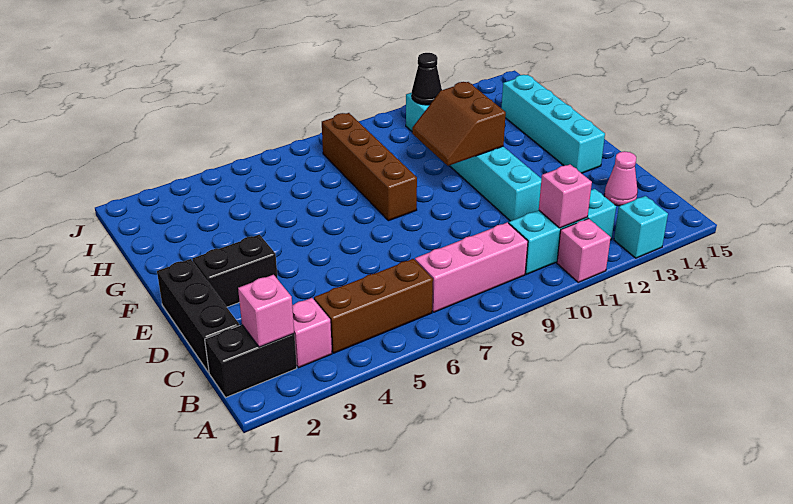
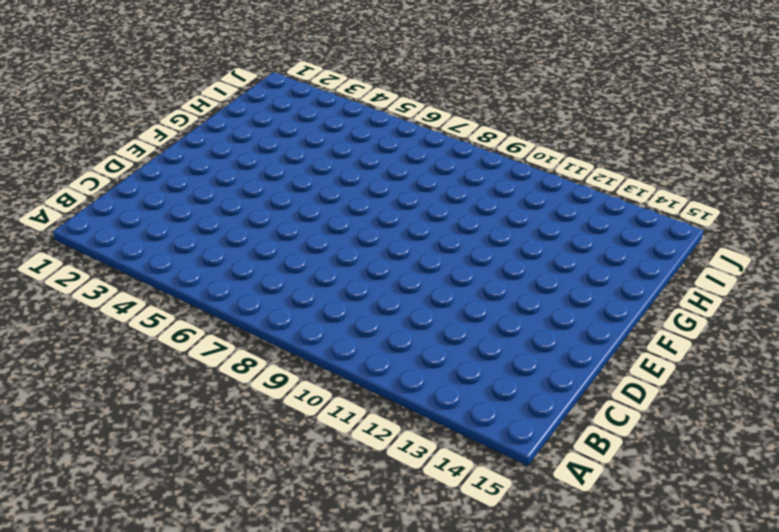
none -> pink 1x1 brick [557,219,611,282]
none -> cyan 1x1 brick [614,196,668,258]
none -> black 1x2 brick [205,325,297,397]

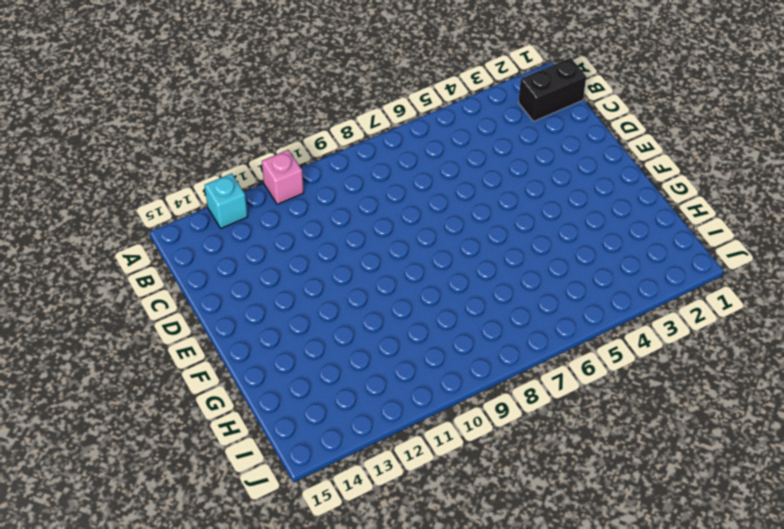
none -> pink 1x1 brick [292,298,332,368]
none -> brown 1x3 brick [314,259,433,353]
none -> pink 1x3 brick [415,222,528,312]

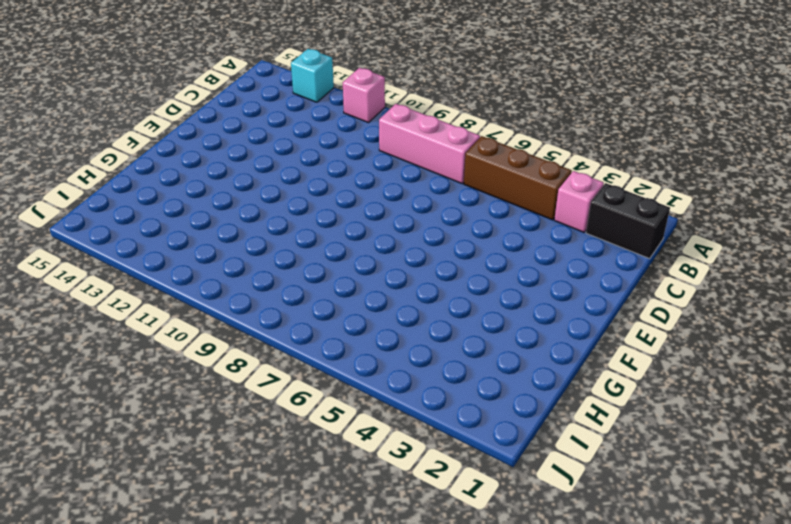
none -> cyan 1x3 brick [509,189,616,274]
none -> black 1x3 brick [157,259,240,373]
none -> pink 1x1 cone [604,151,638,206]

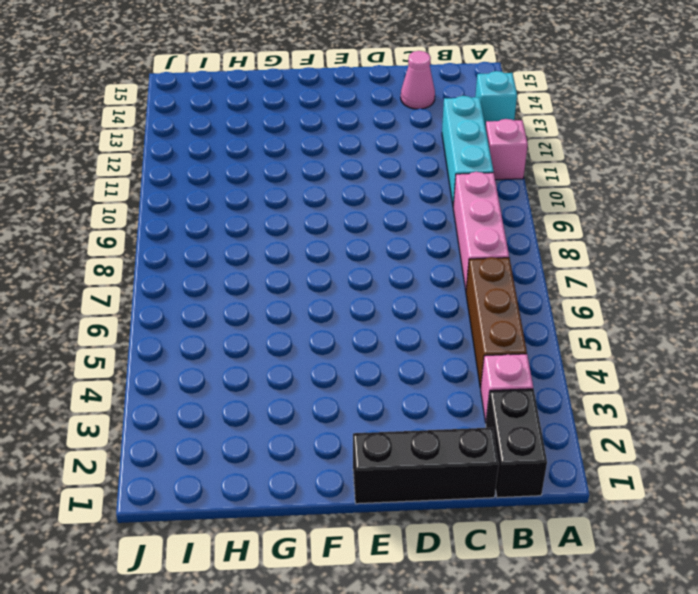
none -> cyan 1x6 brick [406,93,541,221]
none -> black 1x2 brick [193,235,278,307]
none -> cyan 1x4 brick [501,75,605,173]

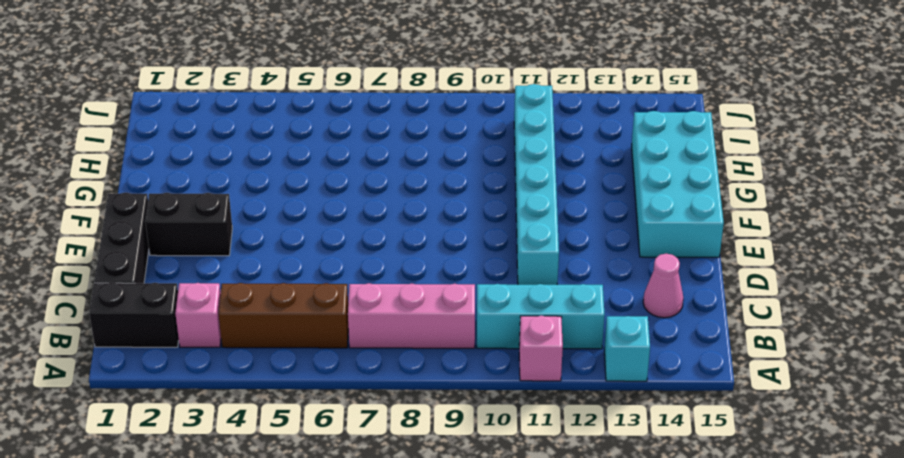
cyan 2x4 brick [632,111,724,257] -> cyan 1x4 brick [501,75,605,173]
none -> brown 1x4 brick [322,113,417,221]
none -> pink 1x1 brick [238,275,294,347]
none -> pink 1x1 brick [539,164,592,228]

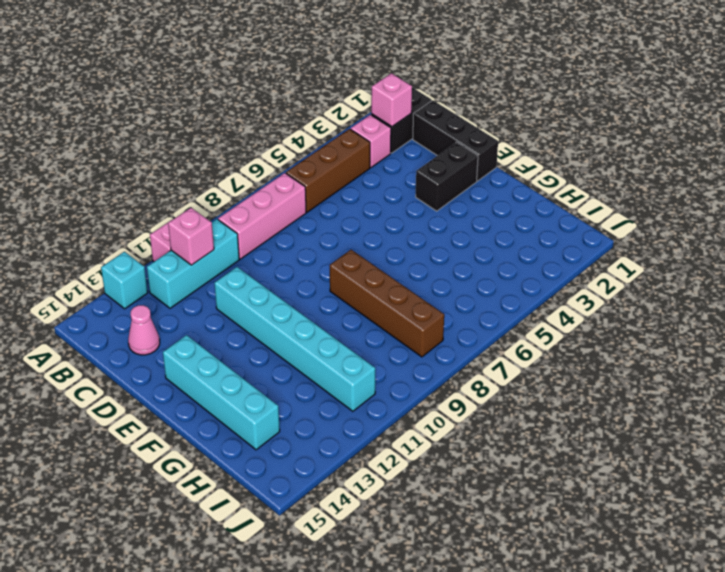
none -> brown 2x2 slope [412,82,506,166]
none -> black 1x1 cone [412,53,442,105]

